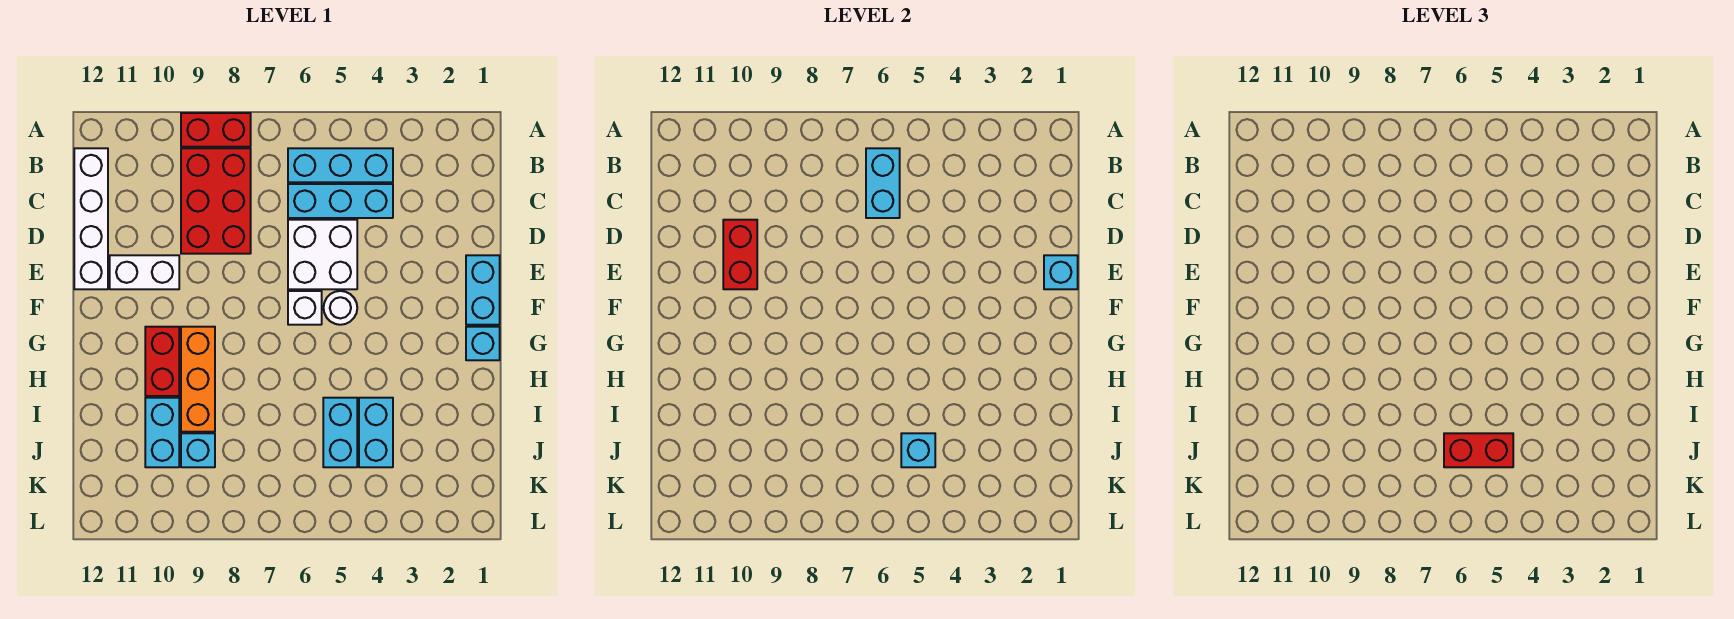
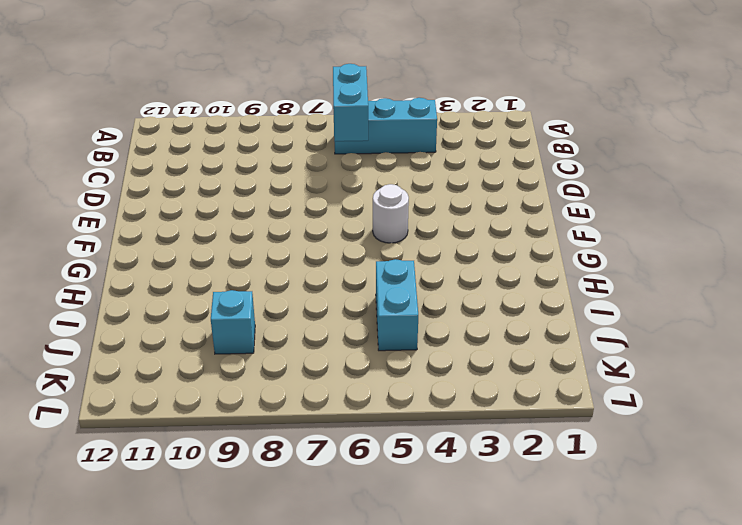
none -> red 1x2 brick [181,113,251,147]
none -> red 2x3 brick [181,148,251,254]
none -> white 1x4 brick [74,148,108,289]

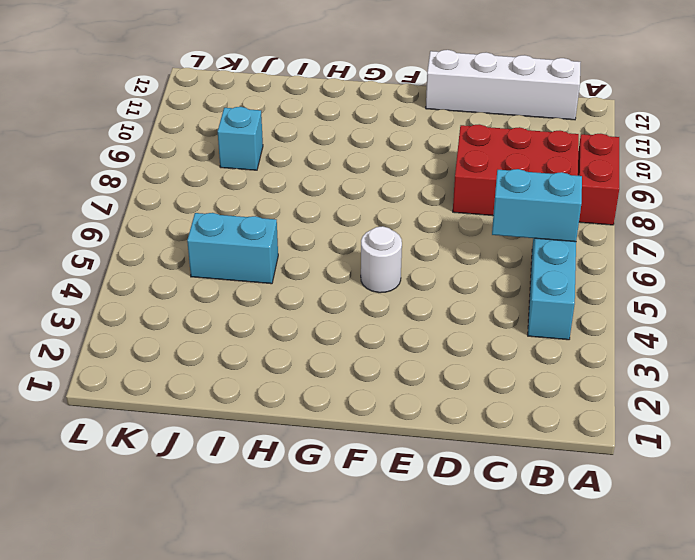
none -> cyan 1x3 brick [288,184,393,218]
none -> white 2x2 brick [288,220,357,289]
none -> cyan 1x2 brick [466,255,500,325]

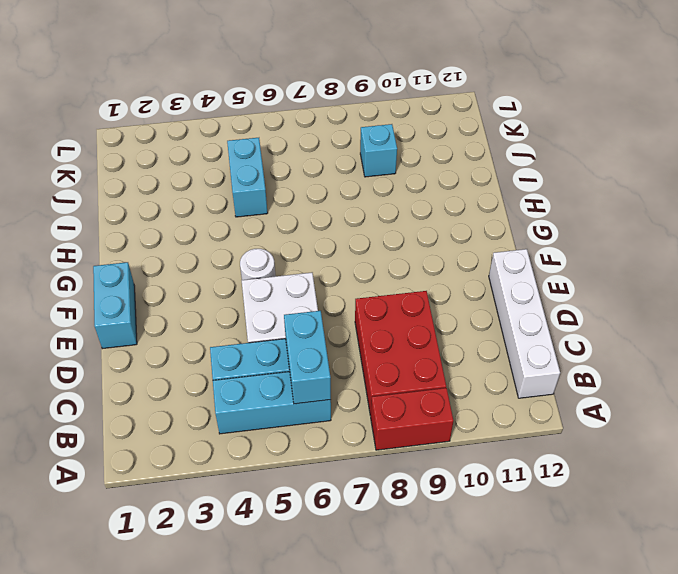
none -> white 1x2 brick [110,255,179,289]
none -> white 1x1 brick [288,291,322,325]
none -> cyan 1x1 brick [466,327,500,360]

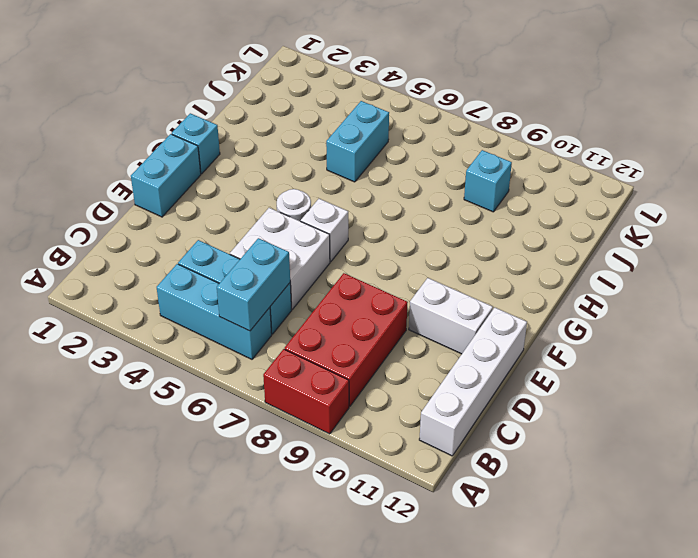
none -> orange 1x3 brick [181,327,215,432]
none -> red 1x2 brick [145,327,179,396]
none -> cyan 1x2 brick [359,398,393,467]

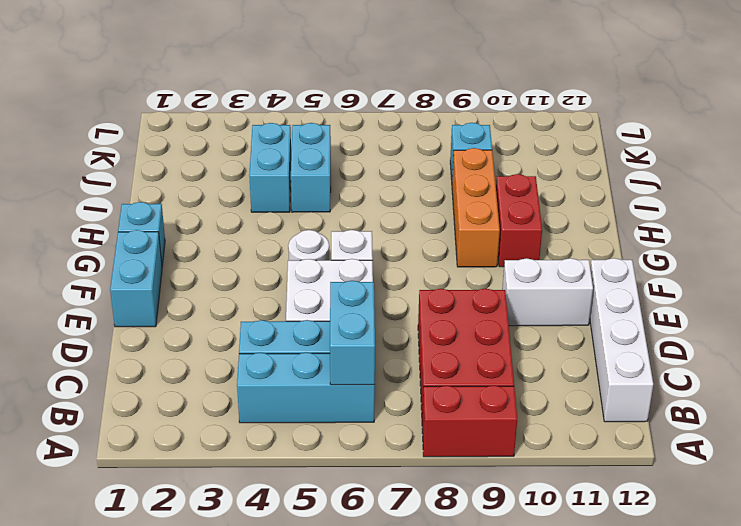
none -> cyan 1x2 brick [145,398,179,467]
none -> red 1x2 brick [723,220,757,289]
none -> cyan 1x1 brick [1044,255,1078,289]

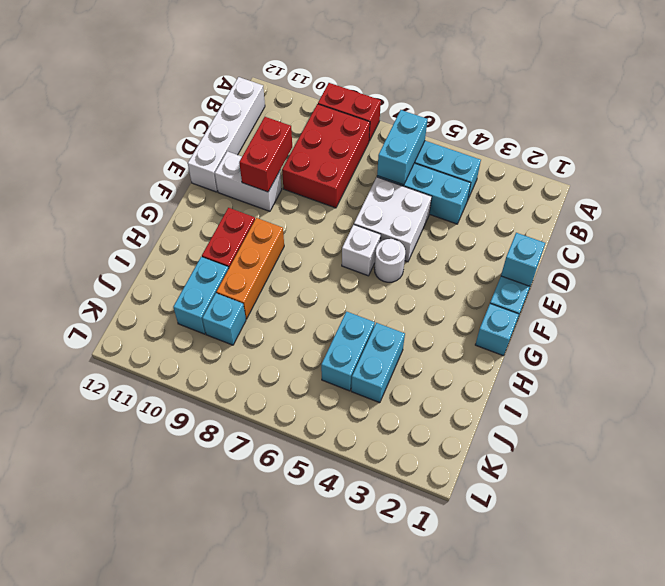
none -> cyan 1x1 brick [901,433,935,467]
none -> red 1x2 brick [1444,433,1513,467]

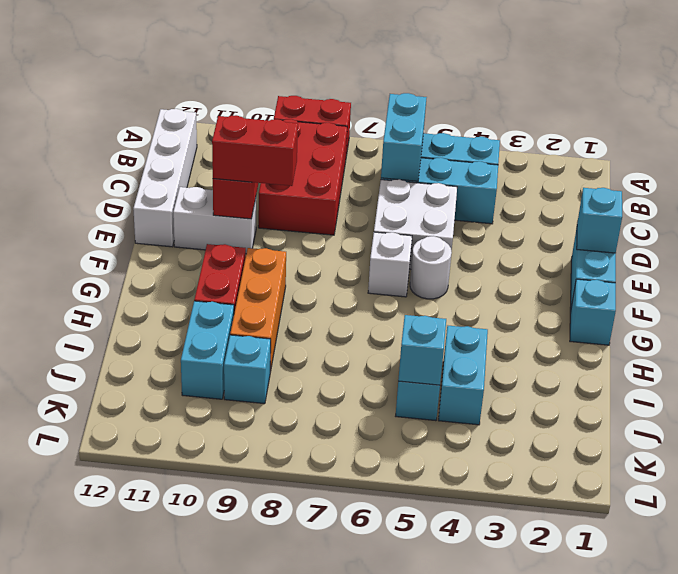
red 1x2 brick [212,115,298,186] -> red 1x2 brick moved to [1444,433,1513,467]

